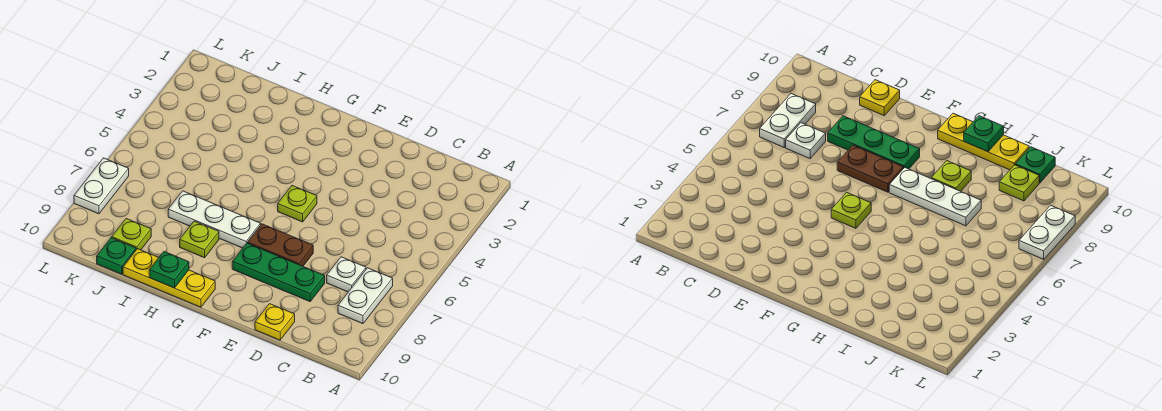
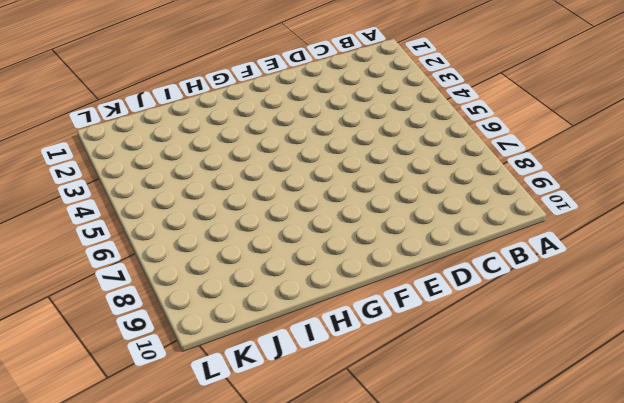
none -> white 1x2 plate [338,268,393,324]
none -> white 1x1 plate [327,257,366,292]
none -> green 1x3 plate [232,243,325,302]

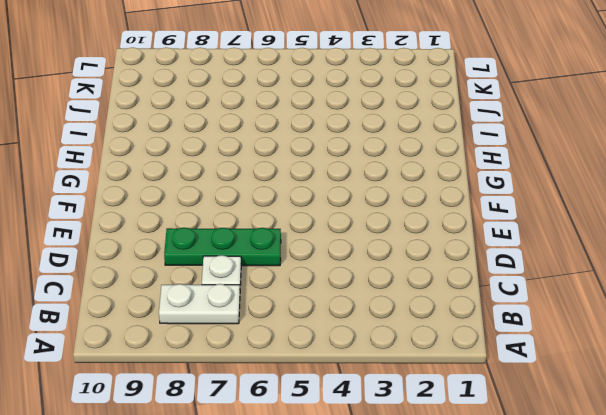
green 1x3 plate [164,227,281,266] -> green 1x3 plate turned to [232,243,325,302]
none -> yellow 1x1 plate [255,304,295,340]
none -> brown 1x2 plate [247,224,313,266]
none -> lime 1x1 plate [278,186,317,222]

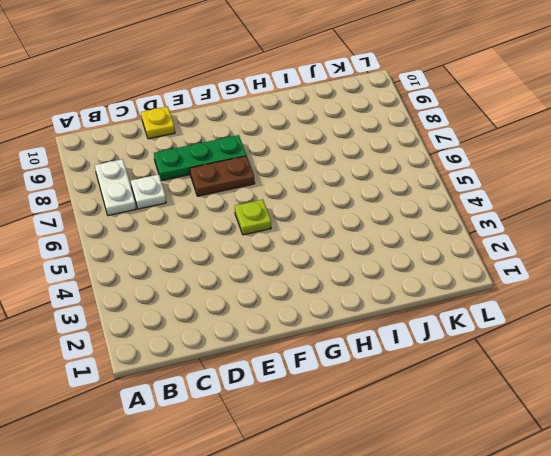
none -> white 1x3 plate [168,191,261,248]
none -> yellow 1x3 plate [123,249,215,307]
none -> lime 1x1 plate [180,221,219,258]

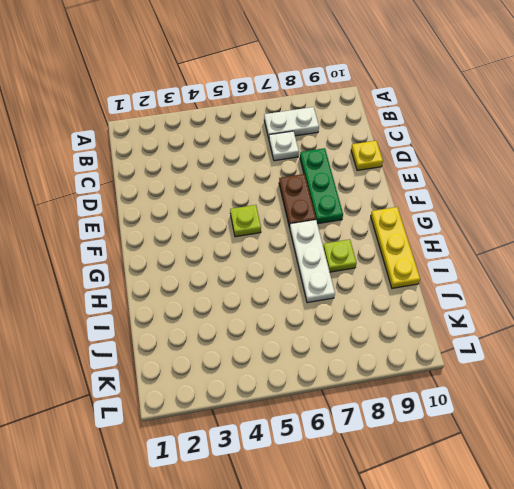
none -> lime 1x1 plate [112,219,151,250]
none -> green 1x1 plate [97,238,136,274]
none -> white 1x2 plate [74,158,129,214]

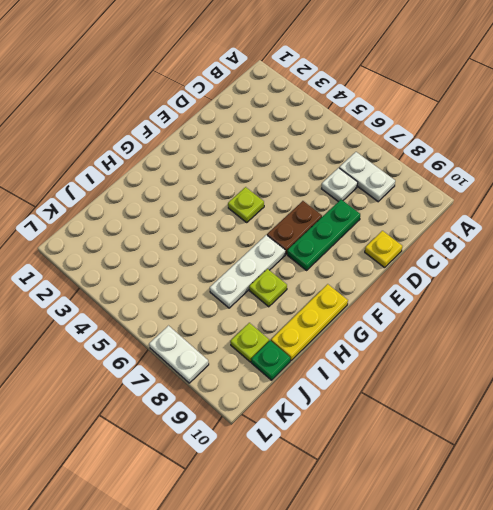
none -> green 1x1 plate [149,252,189,288]

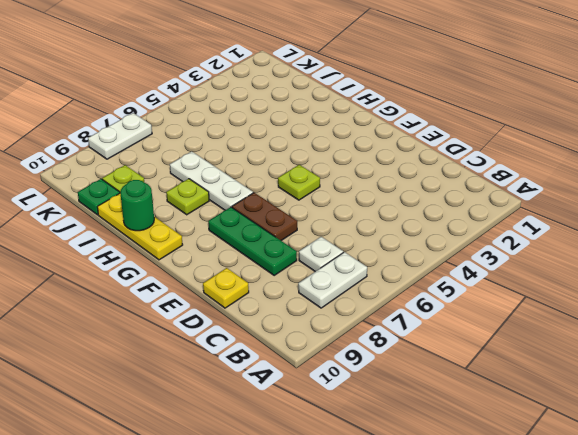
green 1x1 round brick [120,180,154,231] -> green 1x1 plate [149,252,189,288]

